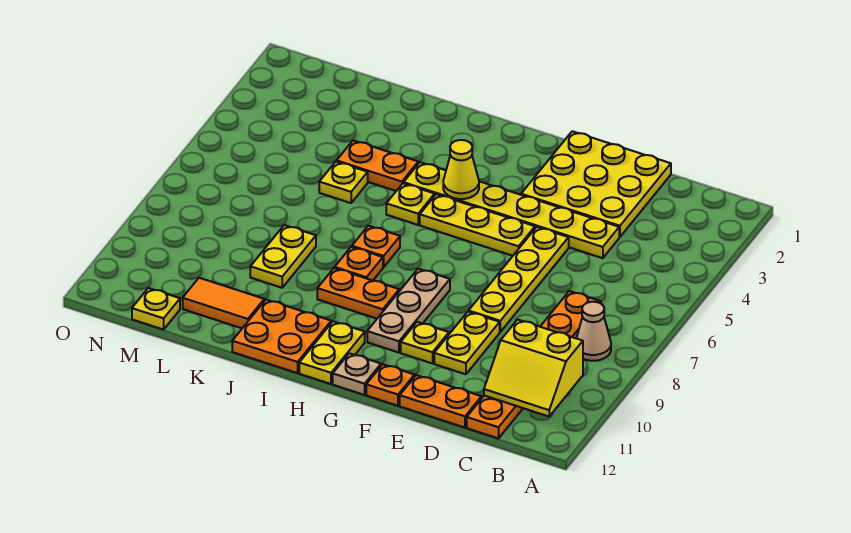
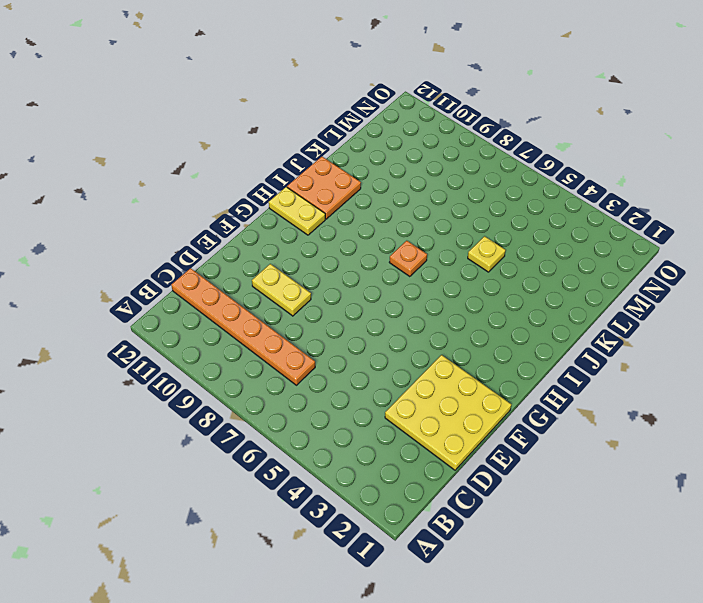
none -> tan 1x1 cone [576,302,611,361]
none -> yellow 1x6 plate [404,162,619,258]
none -> orange 1x2 plate [400,375,481,428]

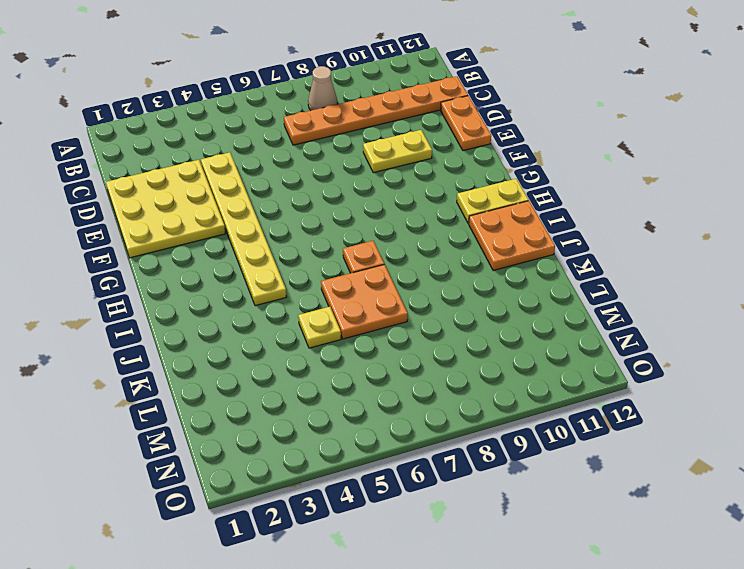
orange 2x2 plate [321,264,408,339] -> none
none -> yellow 1x4 plate [469,227,569,332]
none -> yellow 1x3 plate [420,194,535,256]
none -> yellow 1x1 plate [401,322,449,363]

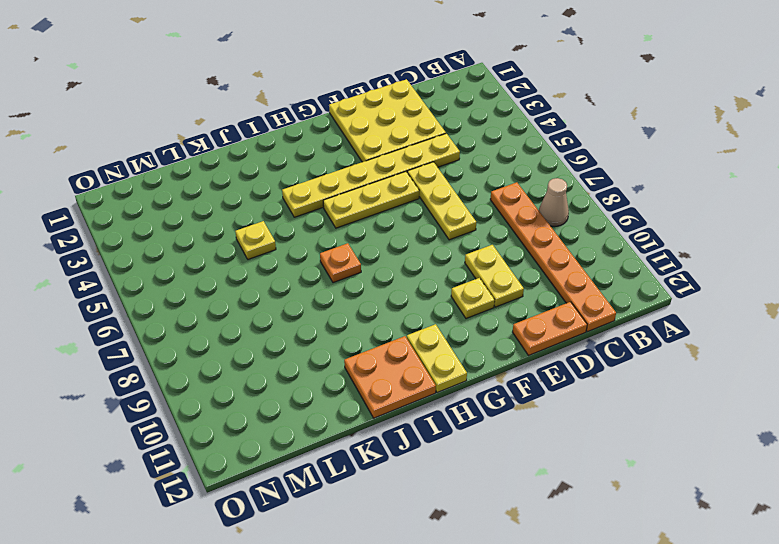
yellow 1x3 plate [407,162,476,240] -> yellow 1x4 plate [469,227,569,332]
none -> orange 1x1 plate [366,364,415,406]
none -> tan 1x3 plate [367,269,450,353]
none -> tan 1x1 plate [333,353,381,395]

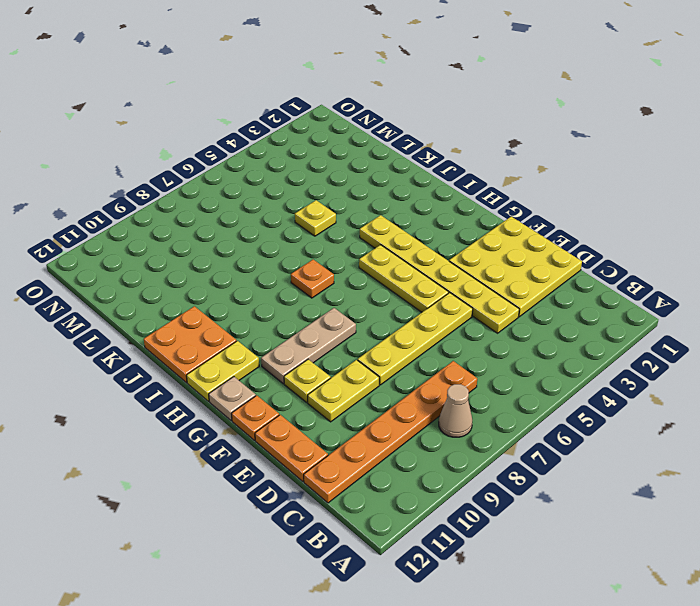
none -> orange 1x2 plate [317,268,399,319]
none -> yellow 1x1 plate [386,183,435,225]
none -> orange 1x1 plate [335,247,383,280]

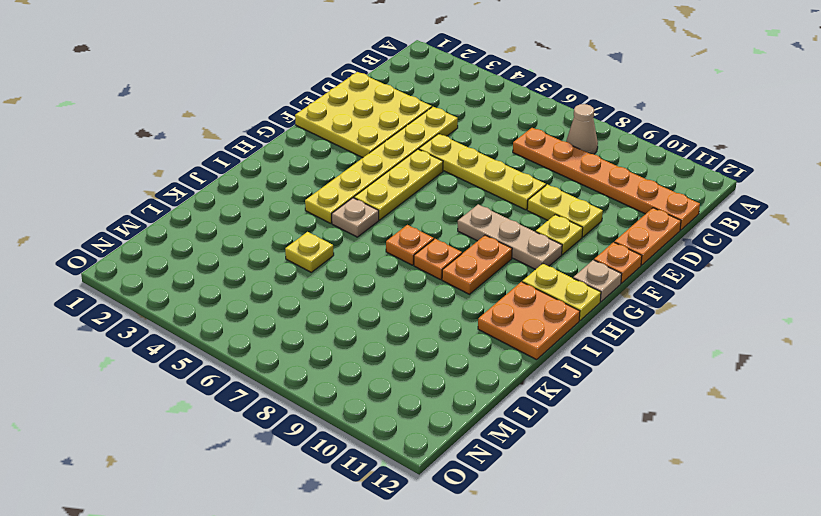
tan 1x1 plate [332,198,379,237] -> yellow 1x1 plate [386,183,435,225]
none -> orange 1x2 plate [337,140,418,191]
none -> yellow 1x2 plate [250,225,316,288]
none -> orange 1x2 tile [183,278,264,328]

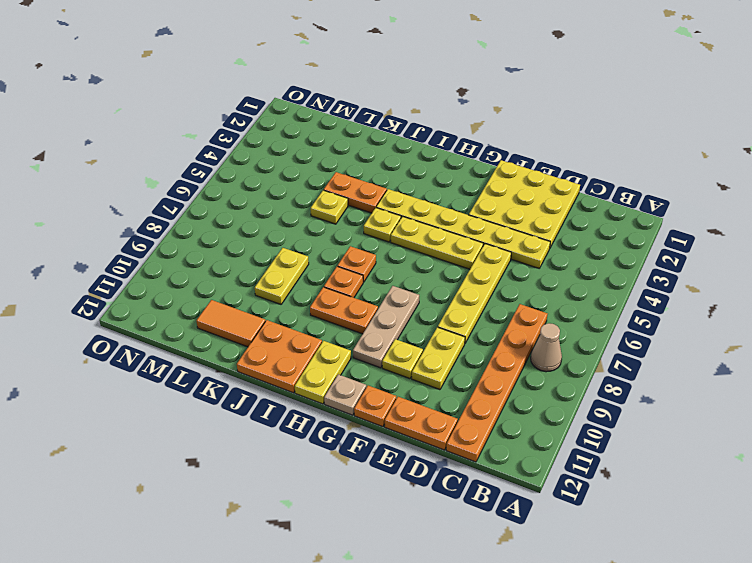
none -> yellow 1x1 plate [132,288,180,330]
none -> yellow 2x2 slope [484,320,583,416]
none -> yellow 1x1 cone [443,140,479,199]

